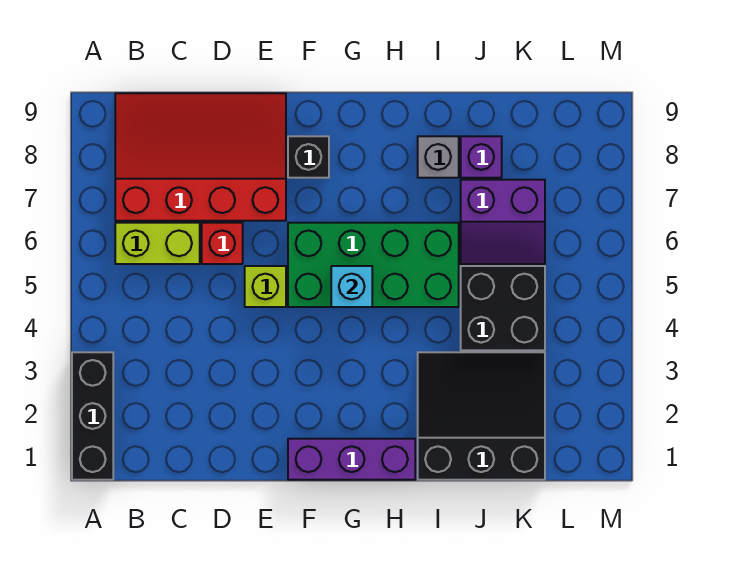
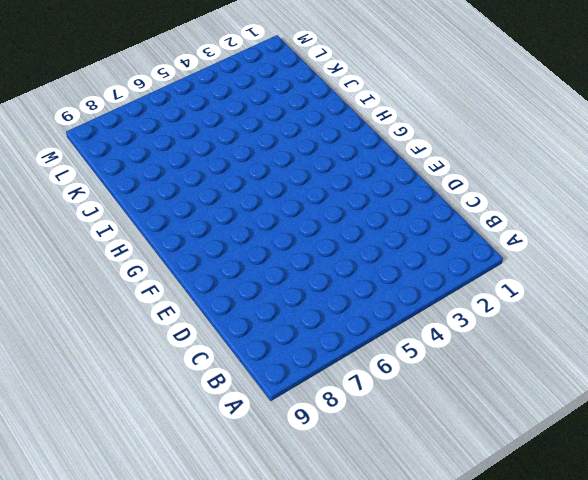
none -> black 1x3 brick [72,352,113,480]
none -> lime 1x2 brick [115,223,200,264]
none -> red 3x4 slope [115,93,286,221]

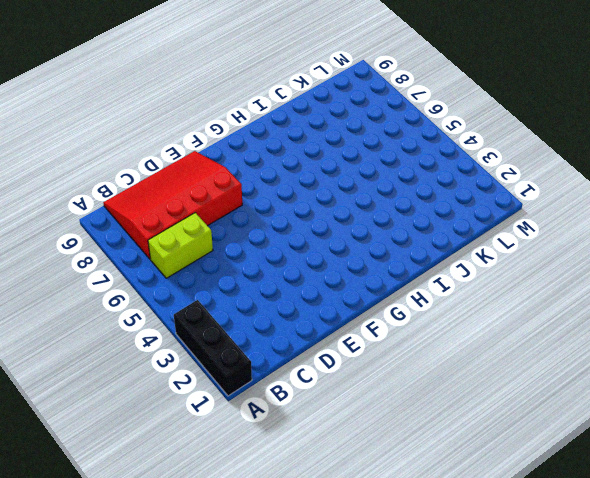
none -> red 1x1 brick [202,223,243,264]
none -> lime 1x1 brick [245,266,286,307]
none -> purple 1x3 brick [288,439,415,480]

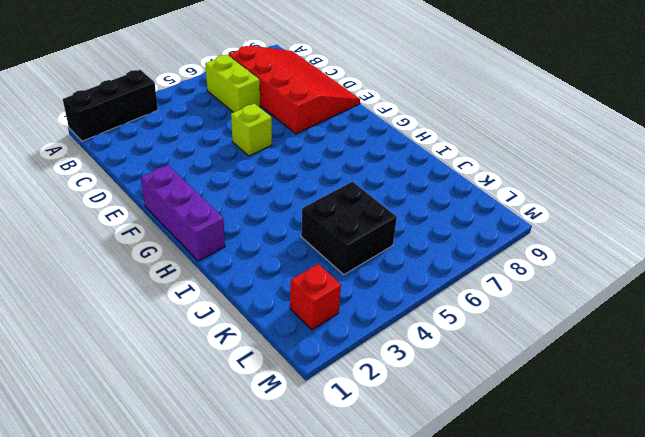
red 1x1 brick [290,264,341,330] -> red 1x1 brick moved to [202,223,243,264]
none -> green 2x4 brick [288,223,459,307]
none -> black 1x1 brick [288,136,329,178]
none -> black 3x3 slope [418,352,545,480]

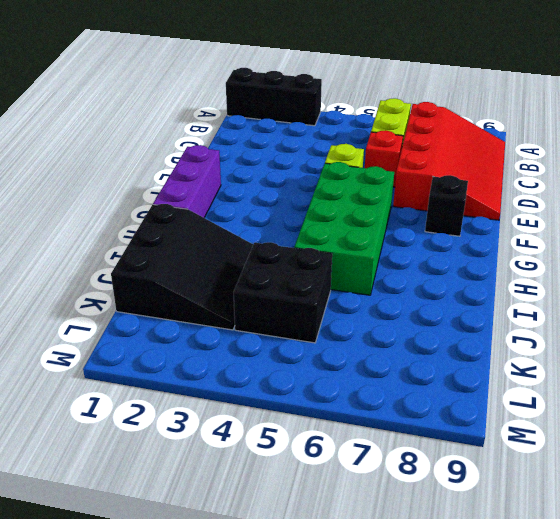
none -> grey 1x1 brick [418,136,459,178]
none -> purple 2x2 slope [461,180,545,264]
none -> purple 1x1 brick [461,136,502,178]

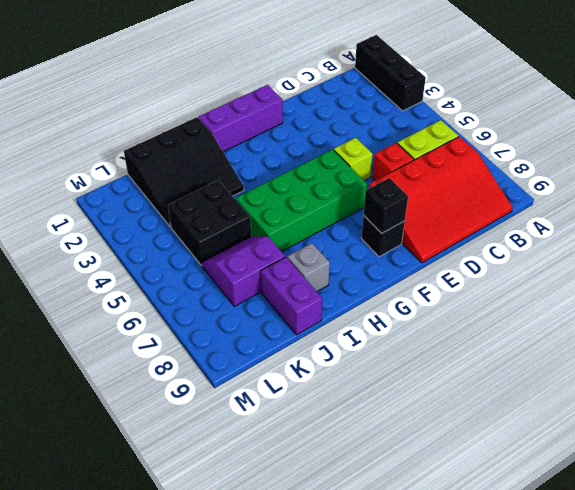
black 1x1 brick [364,178,408,234] -> none
purple 1x2 brick [261,257,322,335] -> purple 1x1 brick [461,136,502,178]
none -> cyan 1x1 brick [331,266,372,307]

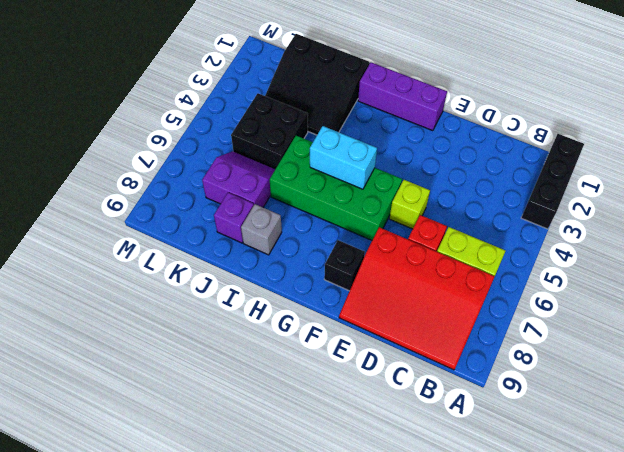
cyan 1x2 brick [310,126,377,189] -> cyan 1x1 brick [331,266,372,307]

